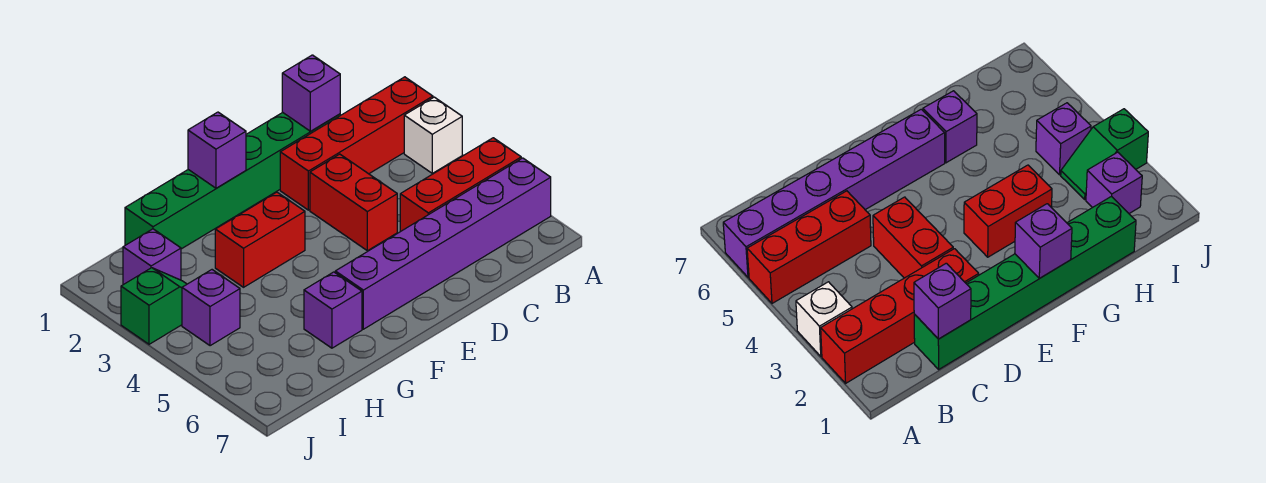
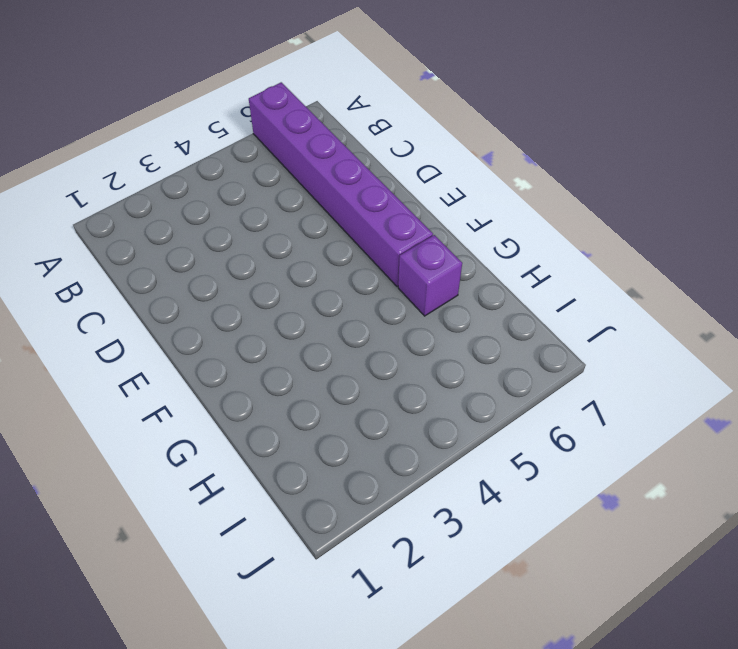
none -> red 1x4 brick [280,77,433,210]
none -> white 1x1 brick [404,97,462,173]
none -> red 1x3 brick [400,138,521,232]

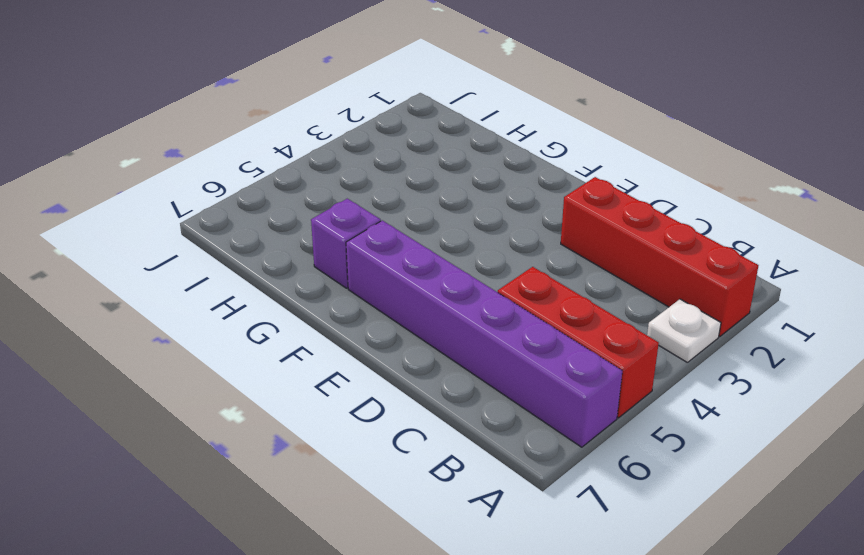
white 1x1 plate [647,299,721,363] -> white 1x1 brick [404,97,462,173]
none -> green 1x6 brick [125,112,340,249]
none -> red 1x2 brick [310,154,397,251]
none -> red 1x2 brick [215,192,305,287]

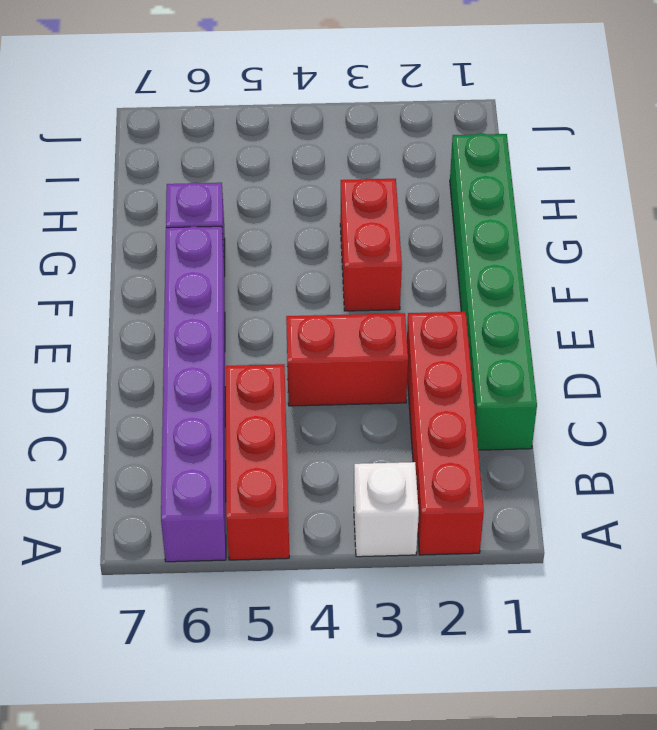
none -> purple 1x1 brick [123,229,181,285]
none -> green 1x2 slope [121,268,187,344]
none -> purple 1x1 brick [182,270,240,346]

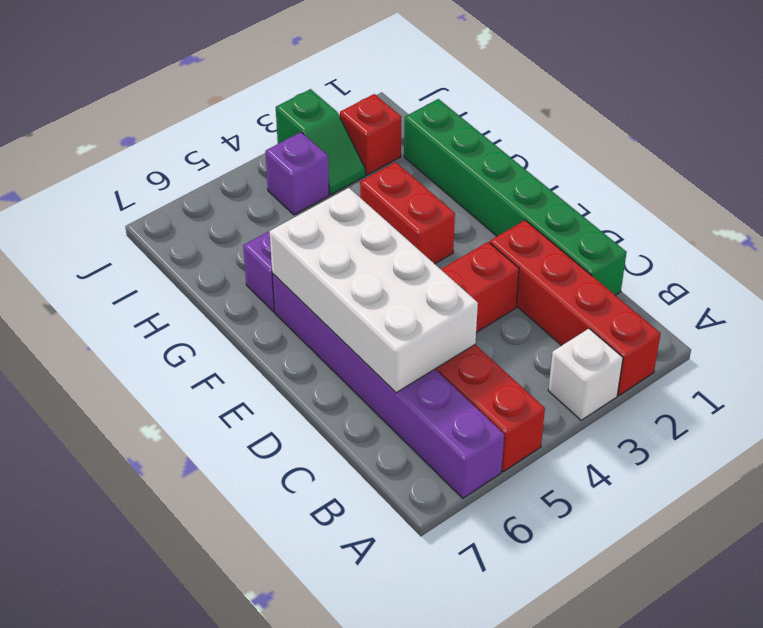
white 2x4 brick [269,188,478,393] -> none
red 1x1 brick [340,94,401,175] -> purple 1x1 brick [123,229,181,285]
none -> purple 1x1 brick [282,55,340,131]
none -> purple 1x1 brick [188,112,246,188]

